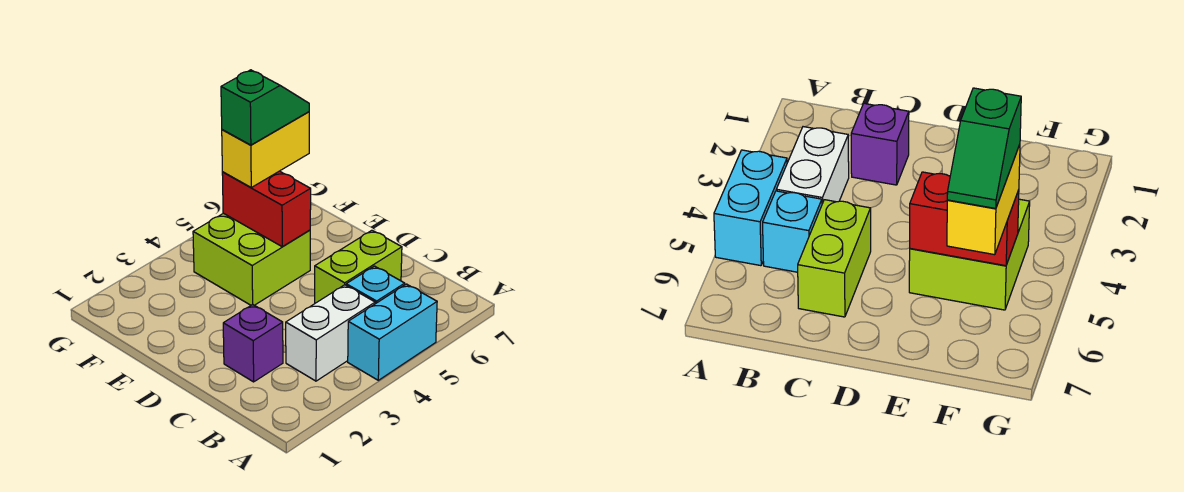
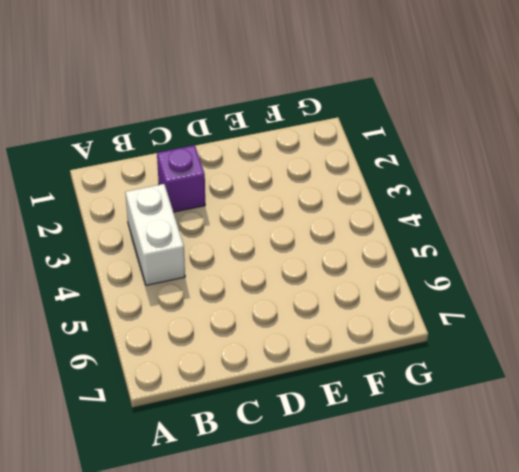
none -> cyan 1x2 brick [348,284,437,380]
none -> cyan 1x1 brick [346,266,405,304]

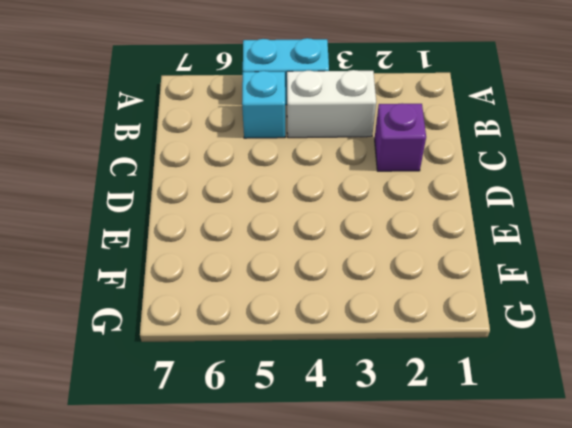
none -> lime 1x2 brick [315,230,402,303]
none -> lime 2x2 brick [193,213,310,305]

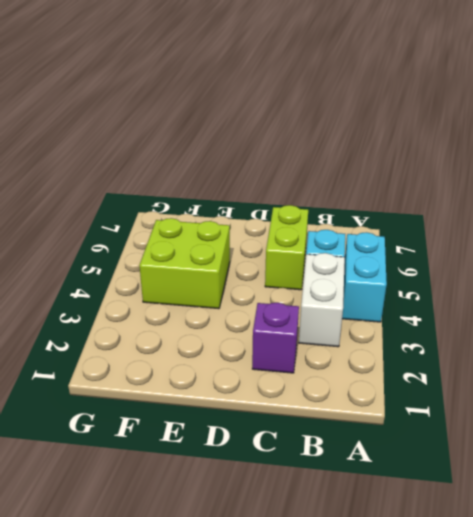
none -> red 1x2 brick [222,171,311,247]
none -> yellow 1x2 brick [222,112,309,187]

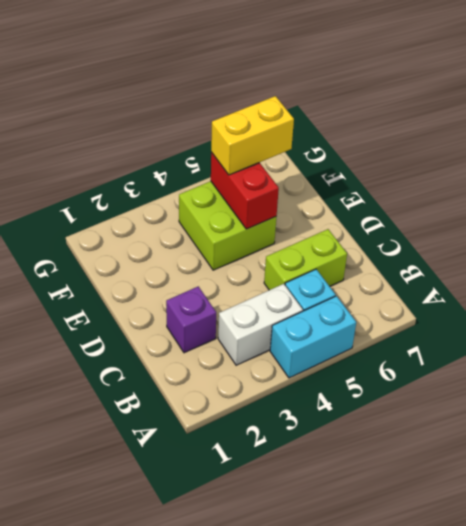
none -> green 1x2 slope [221,70,309,145]

